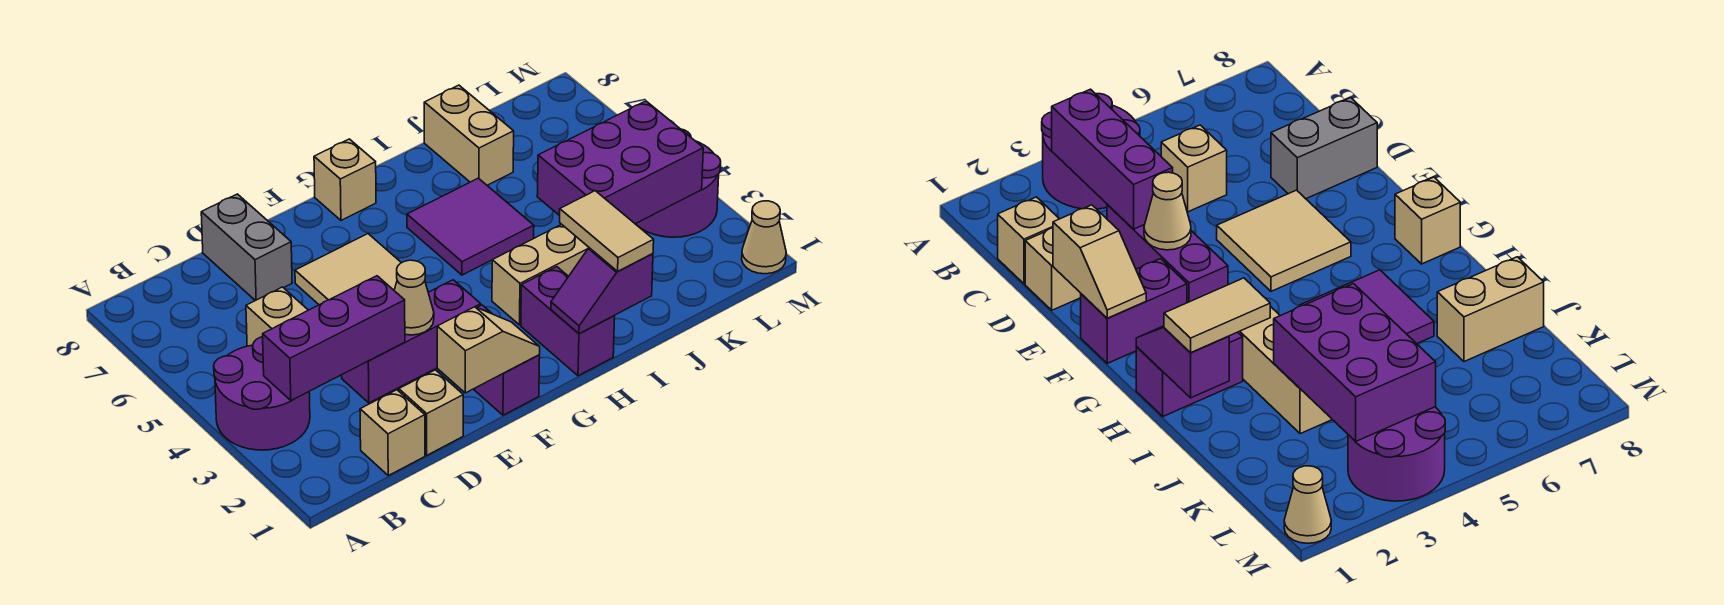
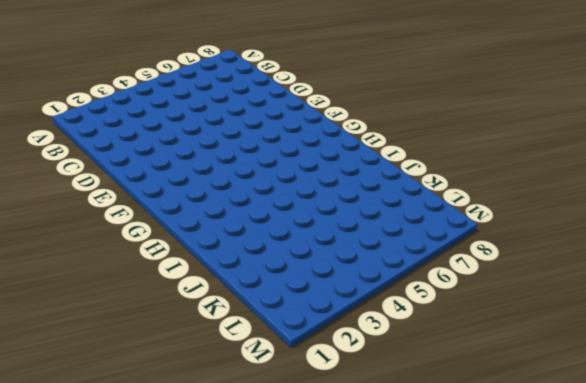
none -> purple 2x2 round brick [214,337,310,450]
none -> tan 1x1 brick [360,390,425,476]
none -> tan 1x1 brick [246,287,308,346]

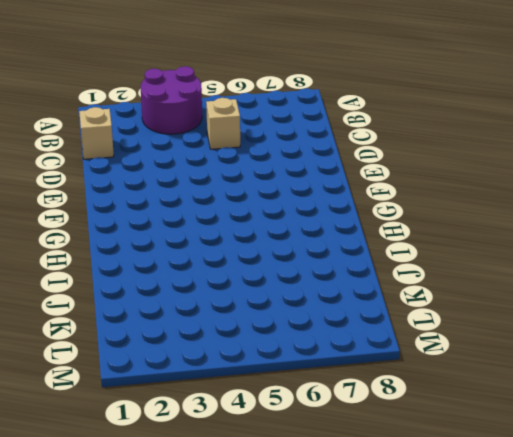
none -> tan 1x1 brick [399,370,463,455]
none -> purple 1x3 brick [342,280,481,403]
none -> grey 1x2 brick [201,194,292,301]

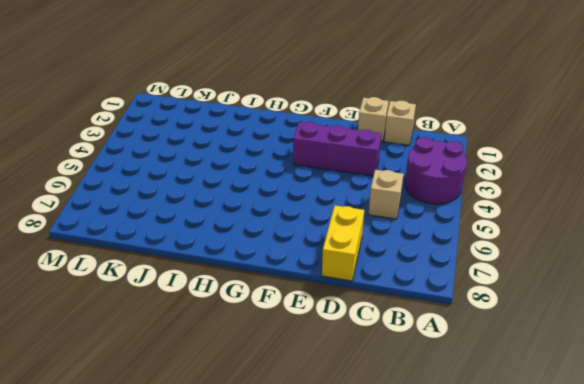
yellow 1x2 brick [322,205,364,281] -> grey 1x2 brick [201,194,292,301]
none -> tan 2x2 tile [295,234,401,305]
none -> purple 1x2 brick [474,305,540,415]
none -> tan 1x1 brick [314,139,376,220]

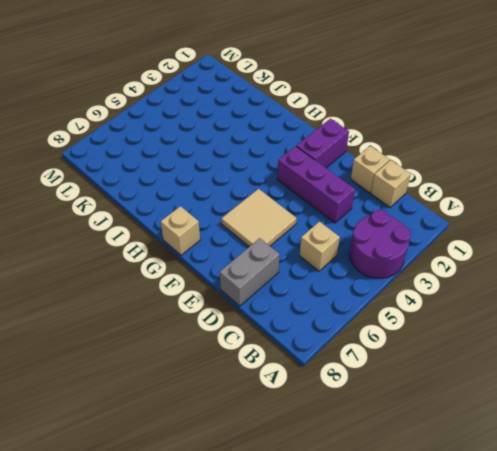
none -> purple 1x2 brick [521,267,615,376]
none -> tan 1x3 brick [492,224,589,325]
none -> purple 2x2 tile [407,178,534,275]

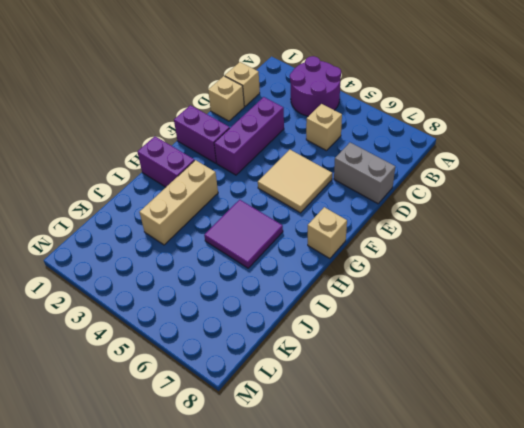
none -> tan 1x2 brick [424,85,514,185]
none -> purple 2x2 round brick [636,129,721,237]
none -> tan 1x1 cone [742,201,786,274]

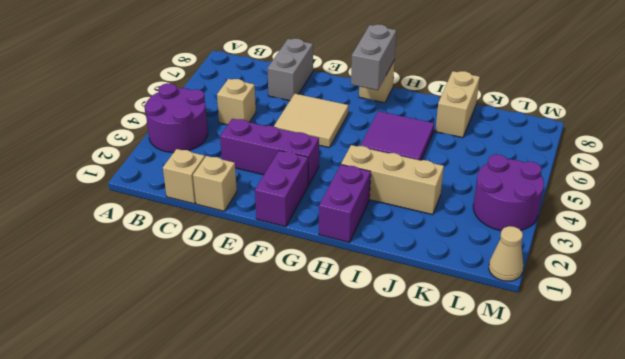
grey 1x2 brick [351,24,396,90] -> none
none -> purple 1x3 brick [263,276,405,401]
none -> tan 1x2 slope [437,307,540,393]
none -> tan 1x1 cone [394,260,434,335]

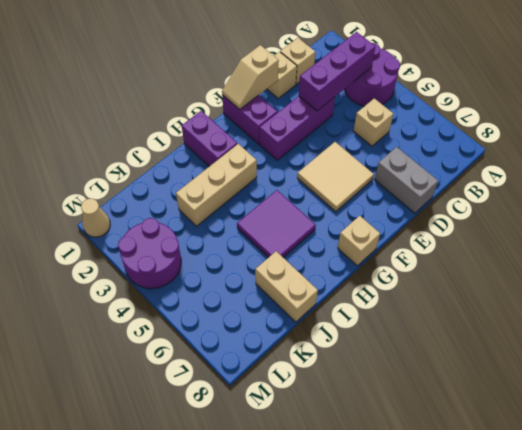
none -> tan 1x1 cone [394,260,434,335]
none -> purple 1x2 slope [551,248,653,334]
none -> purple 2x3 brick [537,101,703,224]

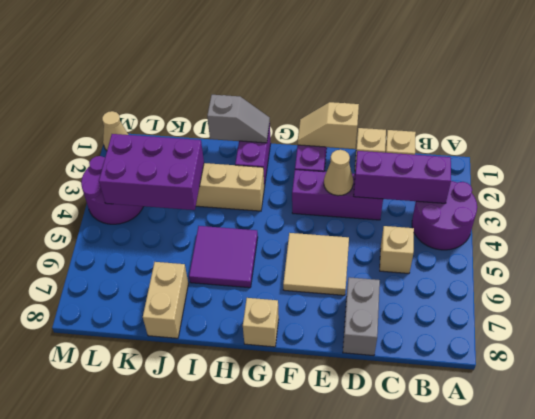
grey 1x2 slope [207,95,270,143] -> purple 1x2 slope [551,248,653,334]
none -> tan 1x2 tile [560,191,654,271]

